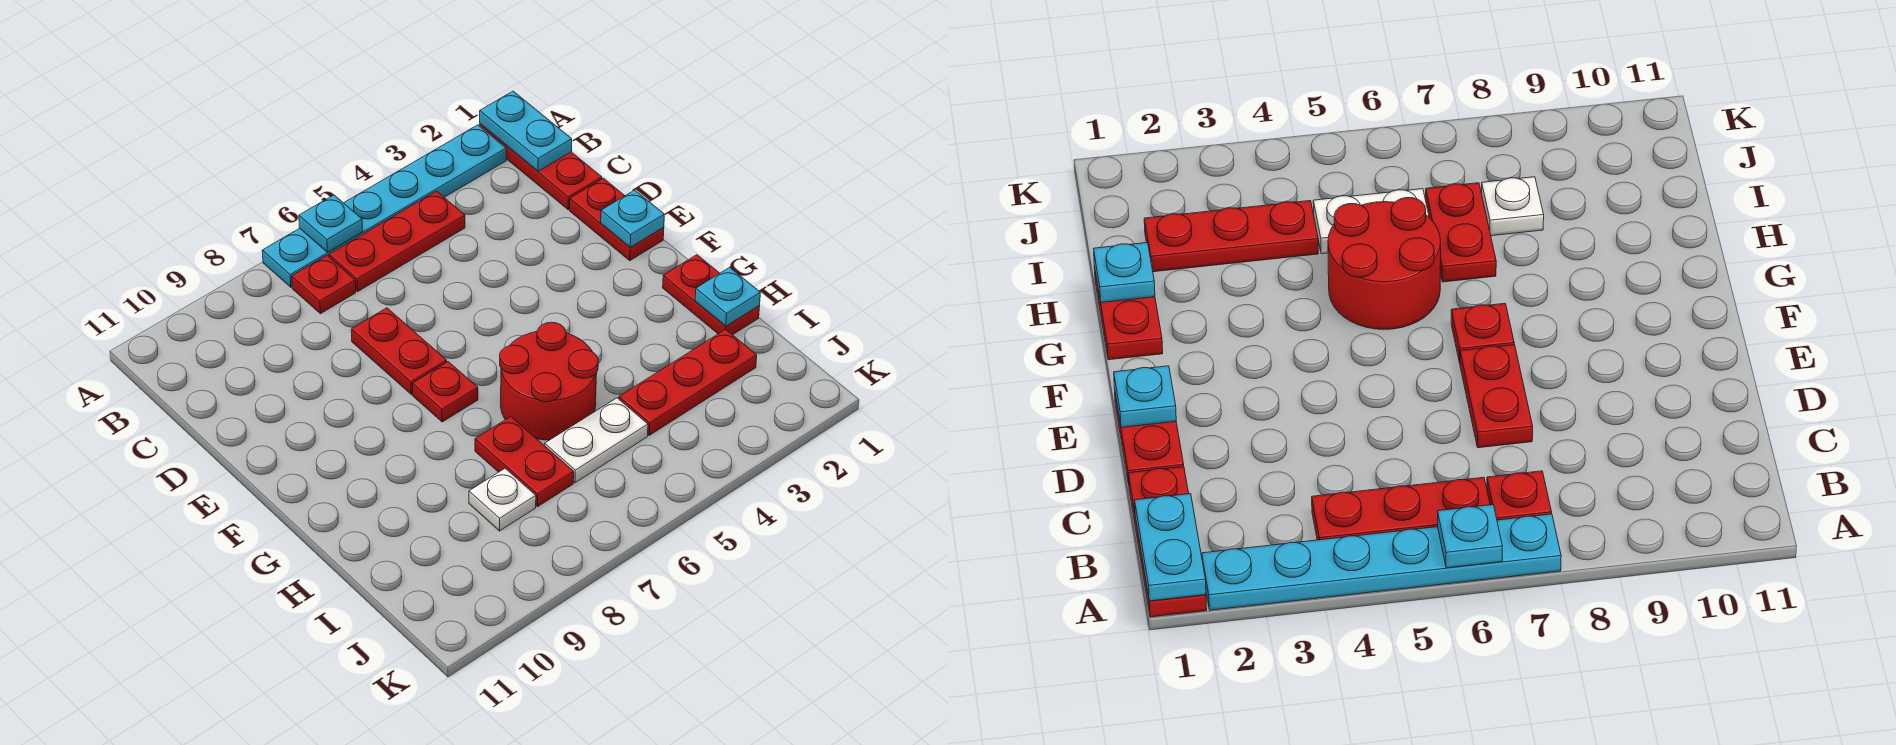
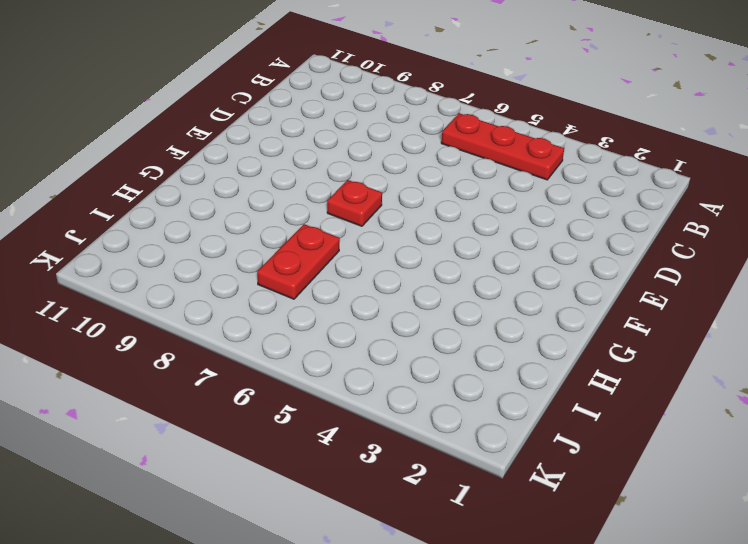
none -> red 1x3 plate [480,124,602,210]
none -> cyan 1x6 plate [262,125,506,287]
none -> red 1x1 plate [292,256,356,314]

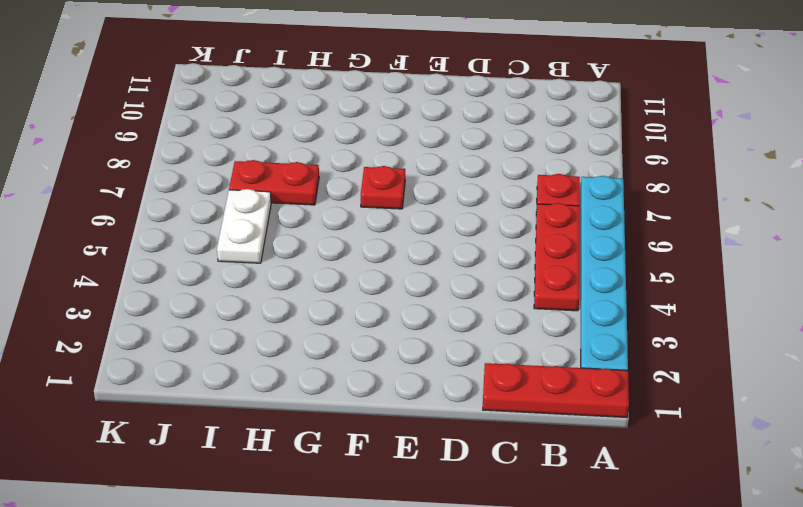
none -> red 1x2 plate [570,178,664,261]
none -> red 1x2 plate [351,308,447,394]
none -> red 1x2 plate [663,255,760,335]

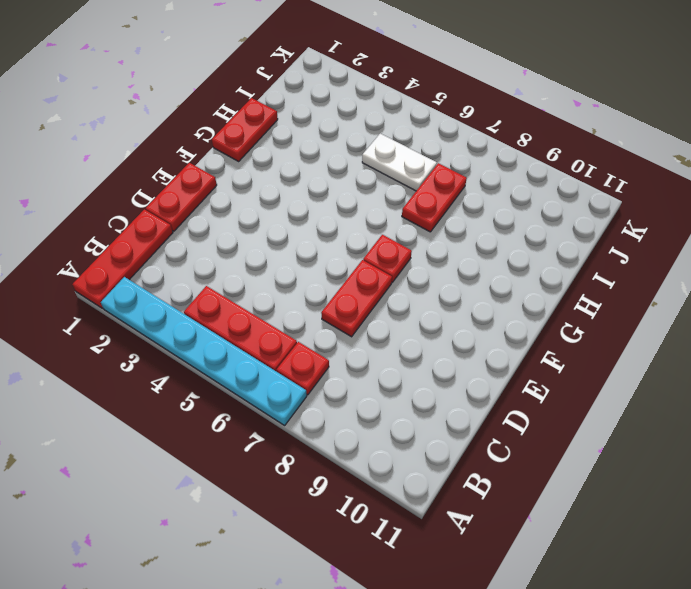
none -> red 2x2 round brick [500,322,598,440]
none -> red 1x3 plate [619,329,757,435]
none -> white 1x1 plate [469,468,536,531]

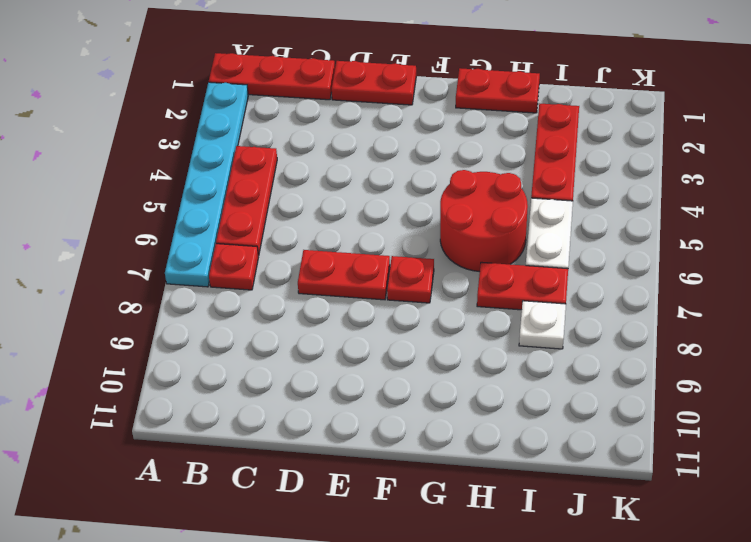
none -> cyan 1x2 plate [480,91,572,171]
none -> cyan 1x1 plate [299,195,363,252]
none -> cyan 1x1 plate [601,190,664,248]

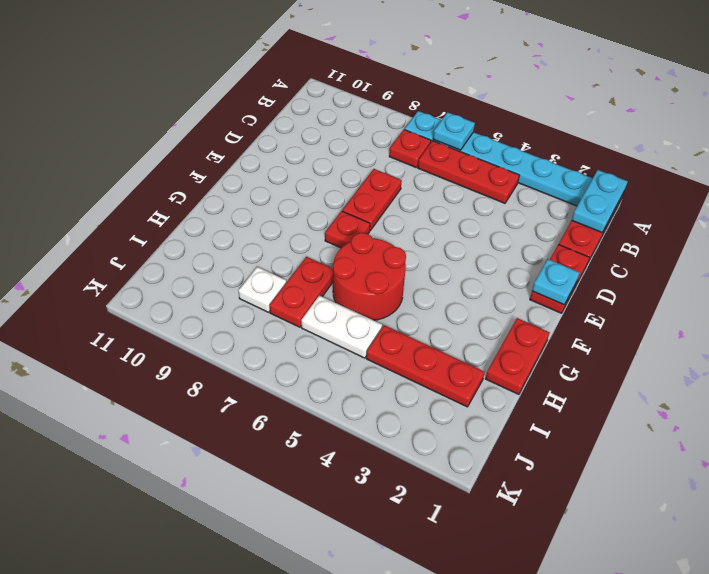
none -> cyan 1x1 plate [695,267,760,326]

